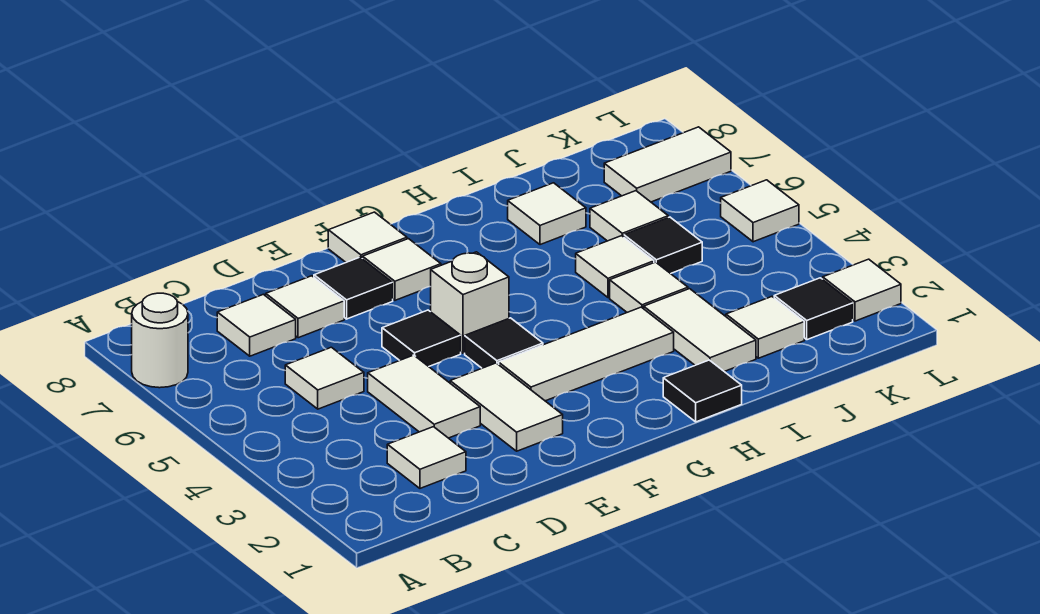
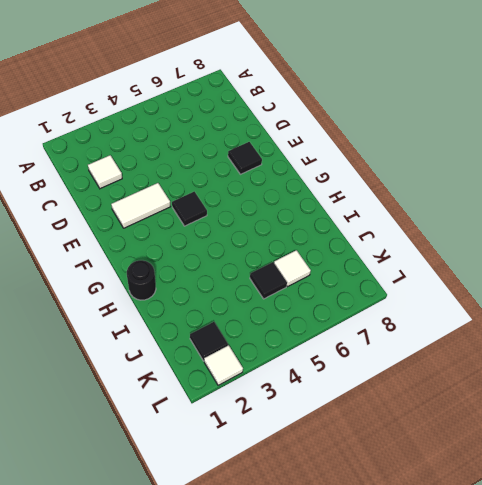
black 1x1 round brick [127,260,156,300] -> black 1x1 tile [663,360,742,422]
none -> white 1x1 round brick [132,293,188,388]
none -> white 1x1 tile [285,347,364,409]
none -> white 1x1 tile [217,294,296,356]

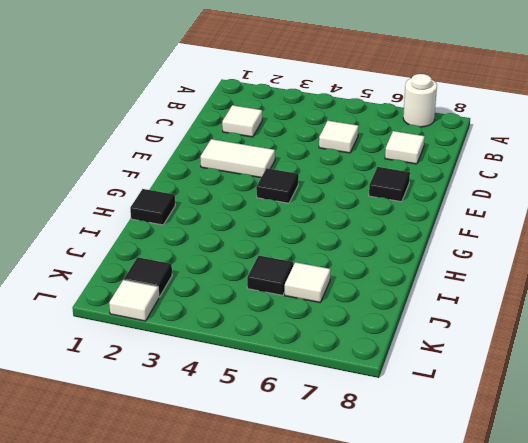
none -> white 1x2 tile [368,355,480,438]
none -> white 1x1 tile [266,276,344,338]
none -> black 1x1 tile [382,310,461,366]

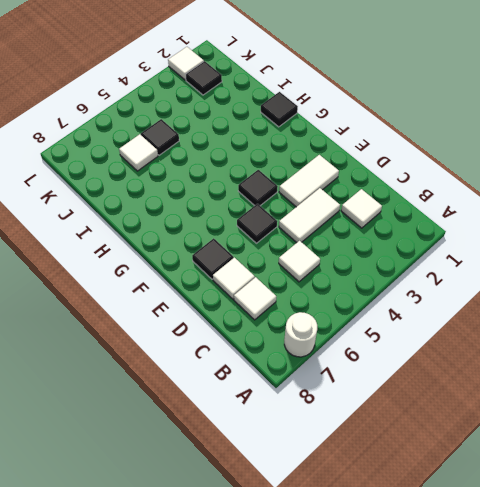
none -> white 1x3 tile [499,307,674,401]
none -> white 1x1 brick [431,252,509,353]
none -> white 1x1 tile [362,239,441,300]

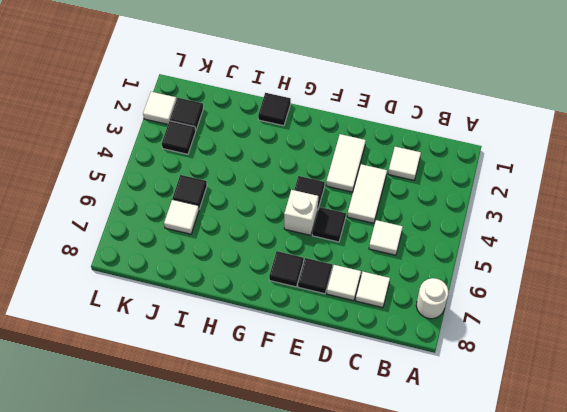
black 1x1 tile [269,251,304,287] -> white 1x1 tile [362,239,441,300]
black 1x1 tile [162,121,196,154] -> none
none -> white 1x3 tile [499,307,674,401]
none -> white 1x1 tile [328,212,407,262]
none -> white 1x2 tile [644,289,756,372]

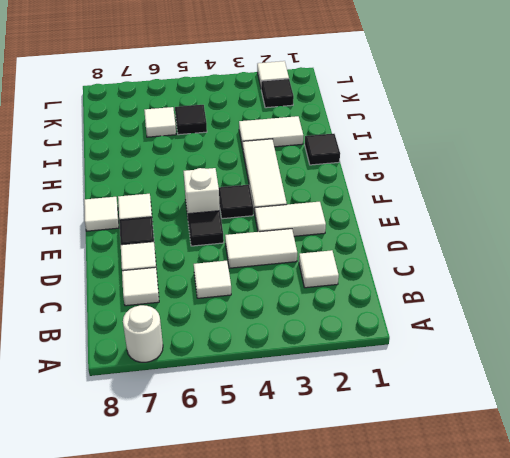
none -> white 1x1 tile [610,262,688,312]
none -> white 1x1 tile [576,236,654,298]
none -> white 1x1 tile [508,183,586,245]

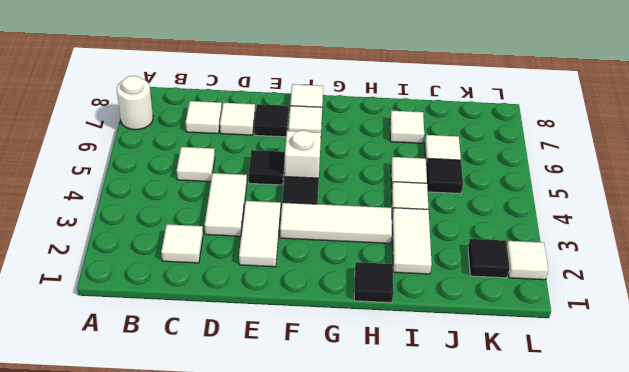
none -> white 1x1 tile [726,297,804,358]
none -> white 1x2 tile [604,127,731,202]
none -> white 1x1 tile [721,180,799,242]

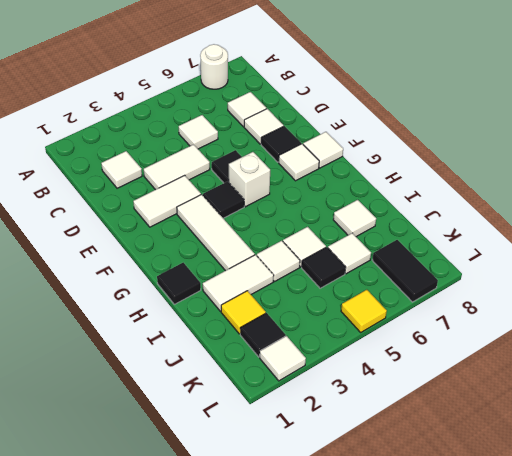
yellow 1x1 tile [221,291,266,334] -> white 1x1 tile [726,297,804,358]
black 1x2 tile [372,240,438,302] -> white 1x2 tile [604,127,731,202]
yellow 1x1 tile [341,290,387,332] -> white 1x1 tile [721,180,799,242]

